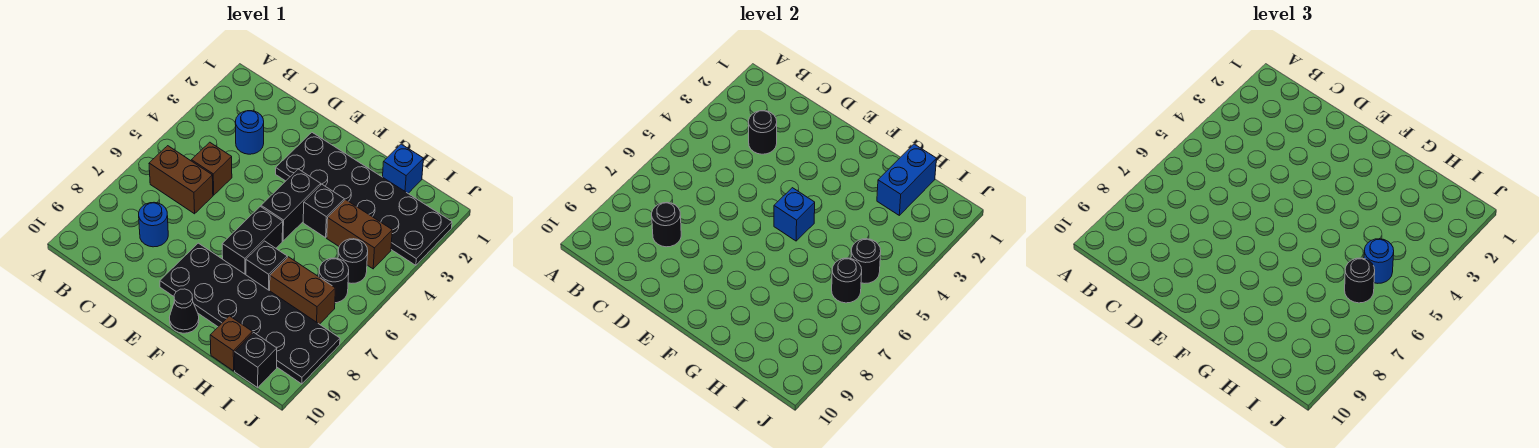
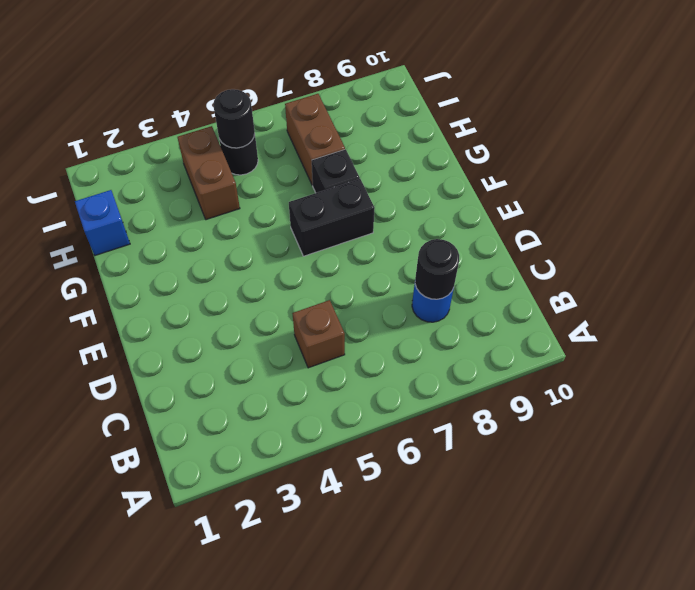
none -> brown 1x2 brick [149,146,213,214]
none -> blue 1x1 round brick [235,111,264,154]
none -> black 2x6 plate [276,133,452,265]

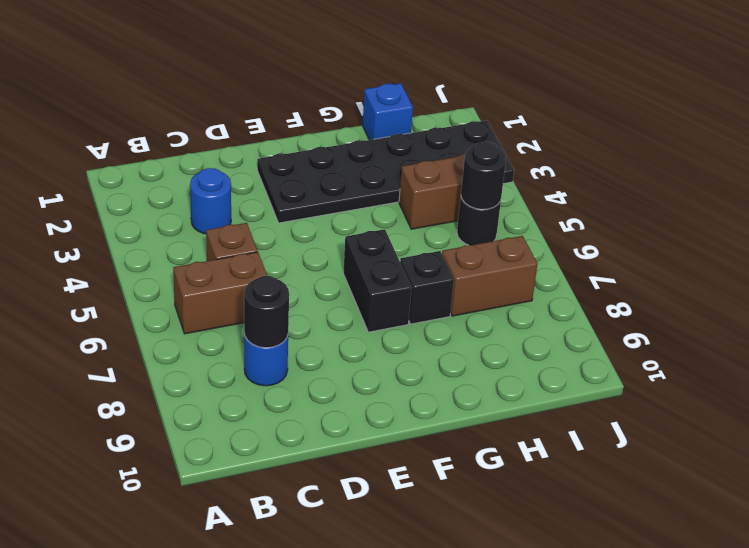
none -> black 2x6 plate [160,243,340,384]
none -> black 1x2 brick [261,169,321,241]
none -> black 1x1 cone [169,289,199,333]

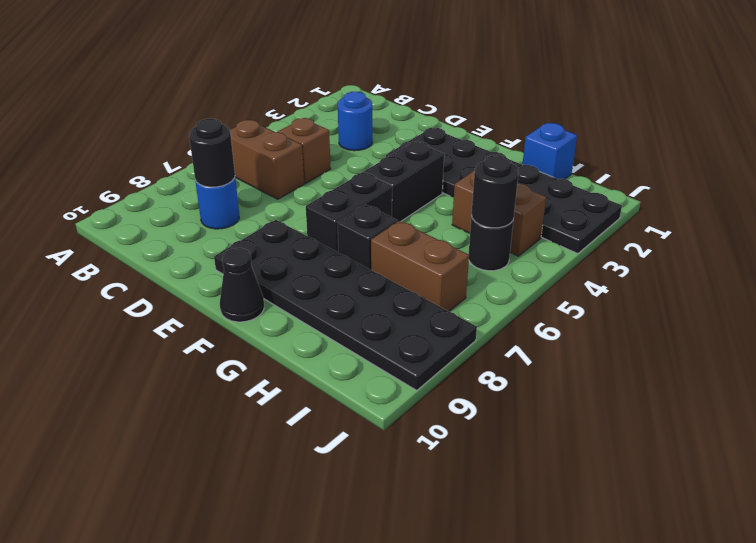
none -> black 1x1 brick [303,184,344,238]
none -> brown 1x1 brick [210,316,252,371]
none -> black 1x1 round brick [319,258,349,303]

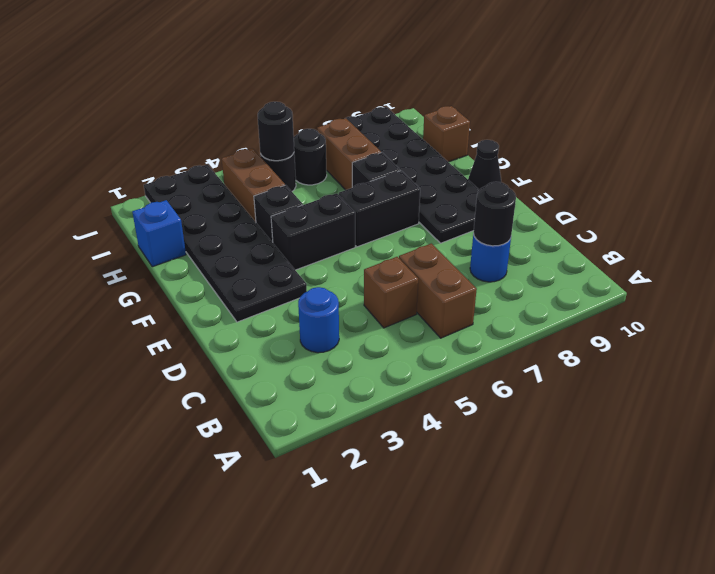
none -> black 1x1 brick [235,332,277,388]
none -> black 1x1 round brick [748,111,777,154]
none -> blue 1x1 brick [774,188,815,241]

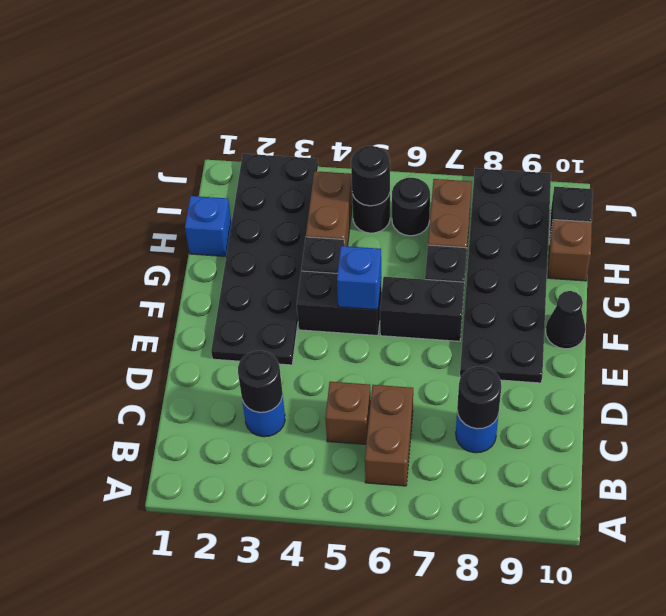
none -> blue 1x2 brick [877,144,937,215]
none -> black 1x1 round brick [832,258,862,303]
none -> blue 1x1 round brick [1364,239,1394,283]

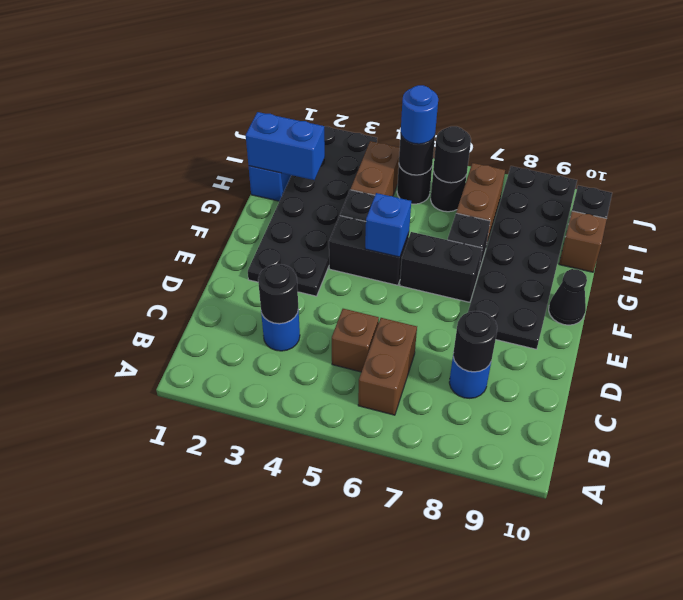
none -> black 1x1 round brick [1345,258,1375,303]

